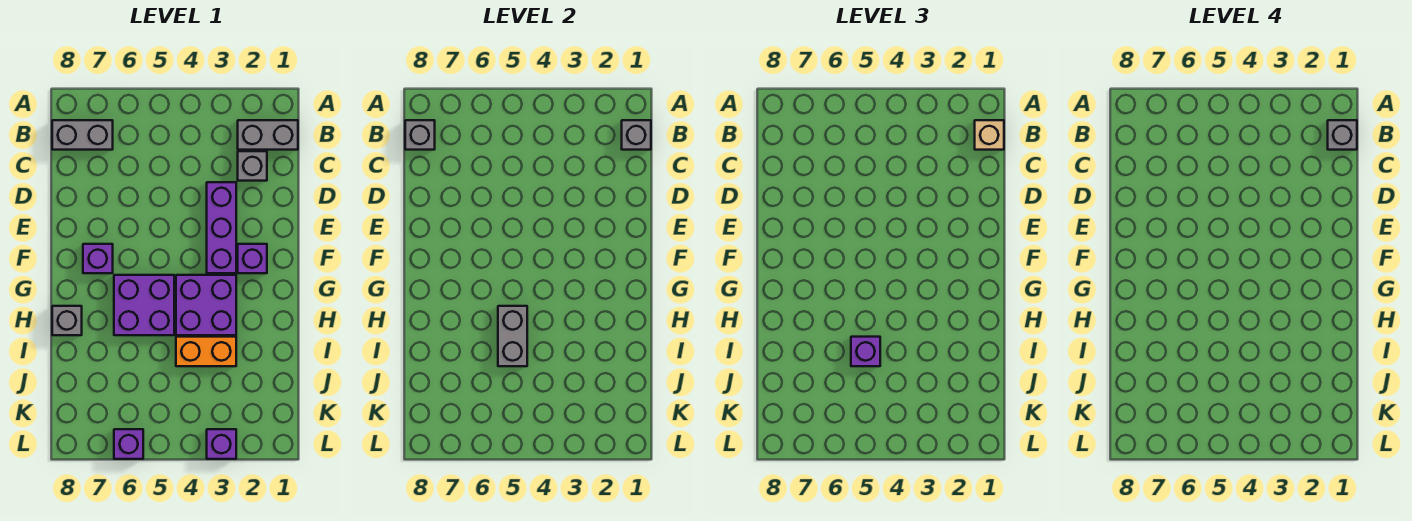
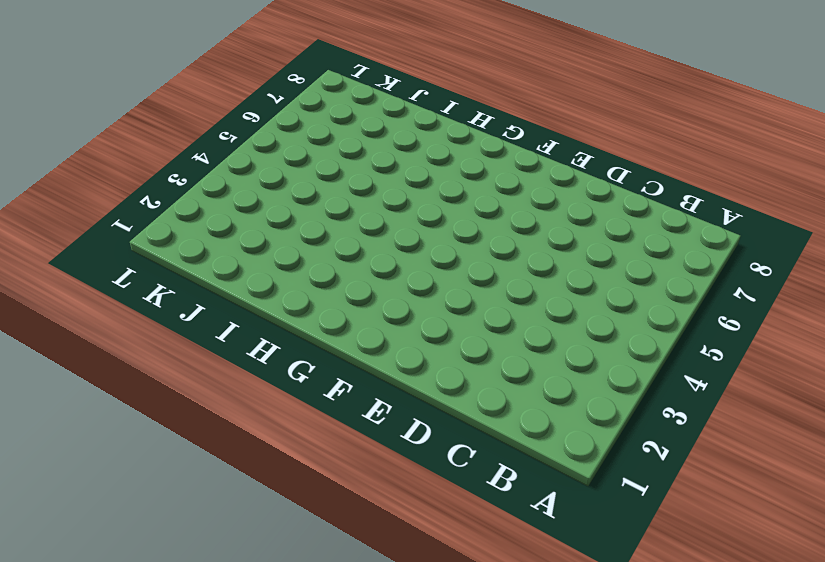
none -> grey 1x2 brick [238,120,298,150]
none -> grey 1x2 brick [52,120,113,150]
none -> grey 1x1 brick [238,151,267,181]

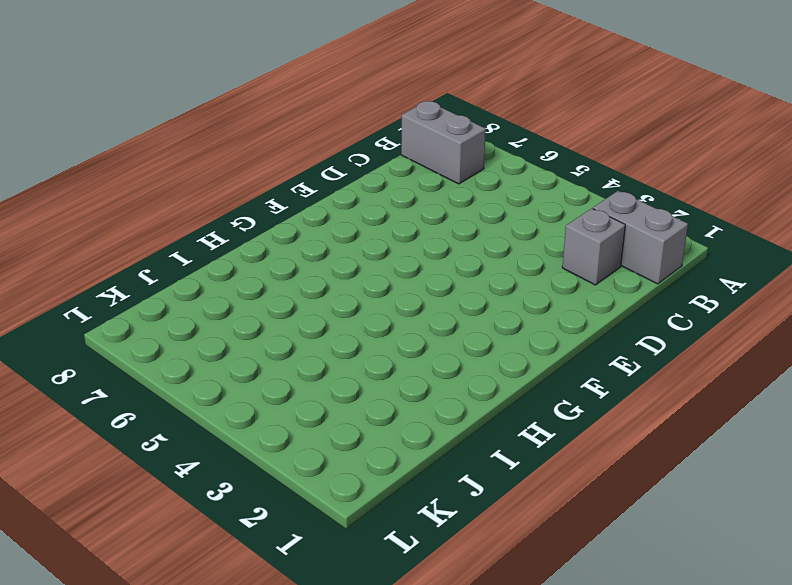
none -> purple 1x3 brick [207,182,236,273]
none -> purple 1x1 brick [238,244,267,273]
none -> purple 1x1 brick [83,244,113,273]

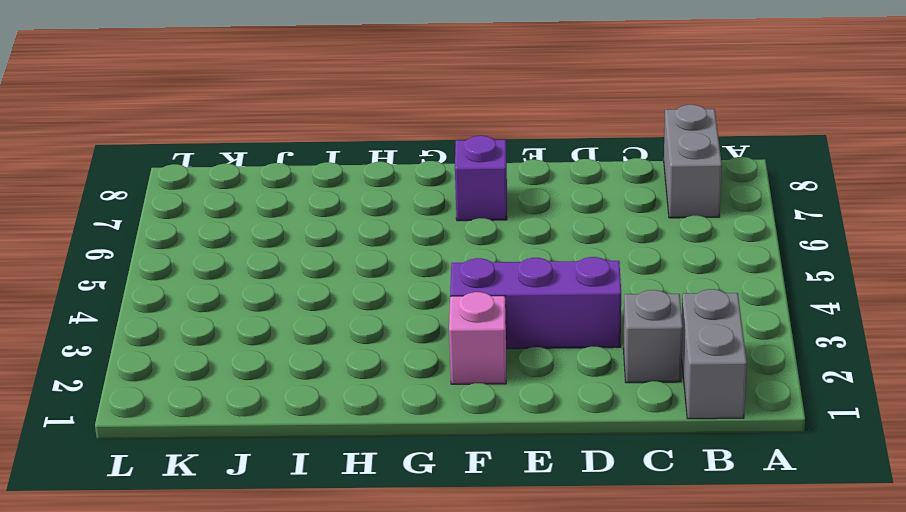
pink 1x1 brick [449,292,506,384] -> purple 1x1 brick [238,244,267,273]
none -> purple 2x2 brick [176,275,236,335]
none -> purple 2x2 brick [114,275,174,335]
none -> grey 1x1 brick [52,306,82,335]

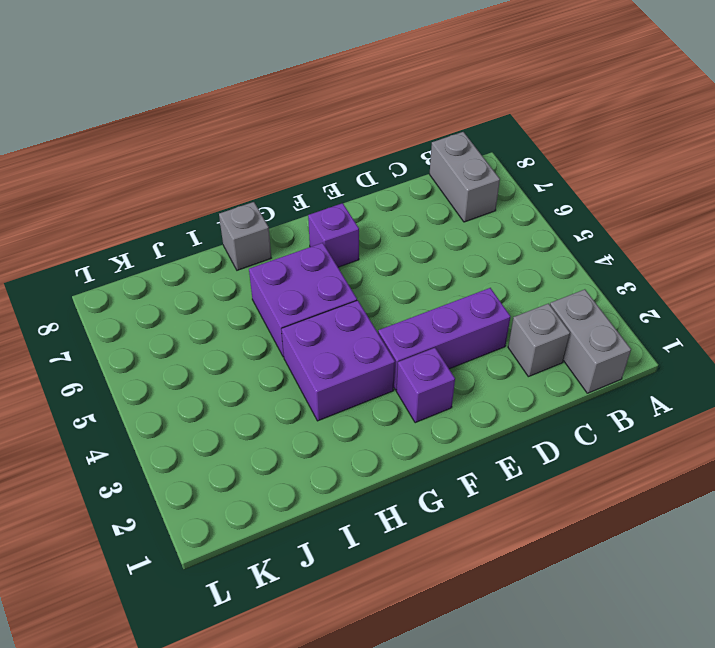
none -> orange 1x2 brick [176,337,236,366]
none -> purple 1x1 brick [207,429,236,459]
none -> purple 1x1 brick [114,429,143,459]

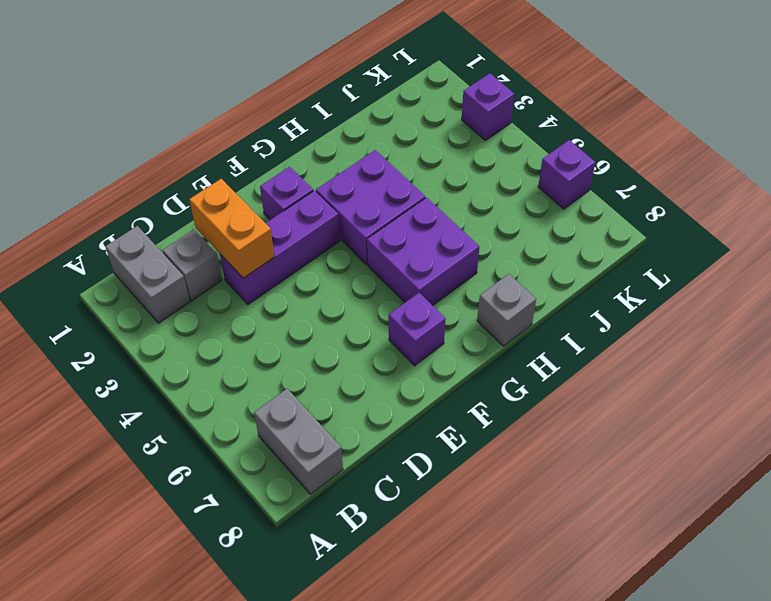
orange 1x2 brick [189,179,274,278] -> orange 1x2 brick moved to [176,337,236,366]
none -> grey 1x1 brick [622,120,651,150]
none -> grey 1x1 brick [405,120,435,150]
none -> grey 1x2 brick [498,306,527,366]

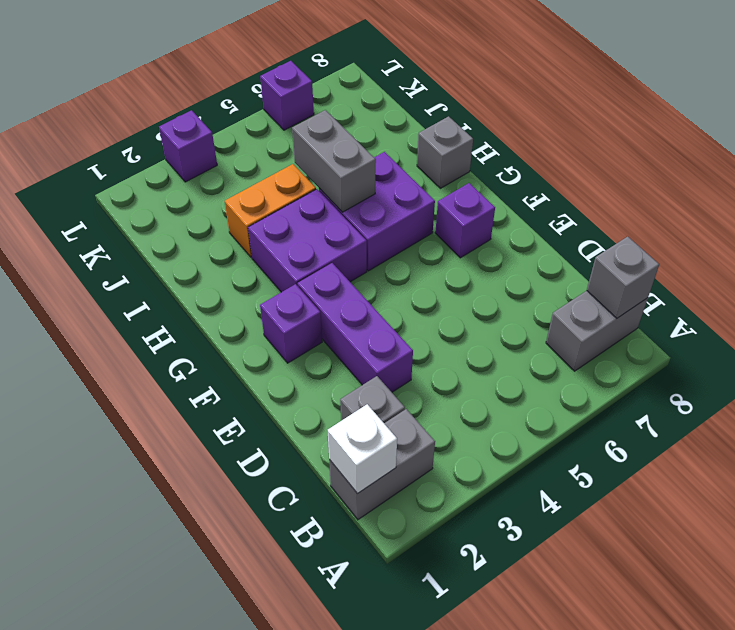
white 1x1 brick [328,404,397,494] -> grey 1x1 brick [622,120,651,150]
none -> tan 1x1 brick [975,120,1004,150]
none -> purple 1x1 brick [851,337,880,366]
none -> grey 1x1 brick [1328,120,1357,150]

